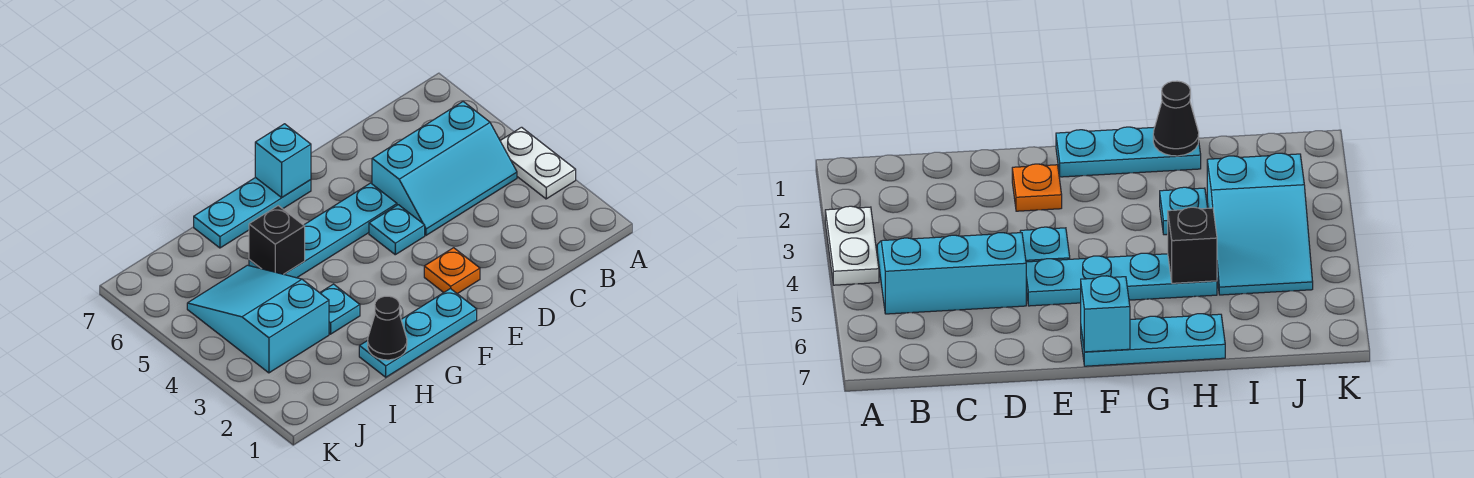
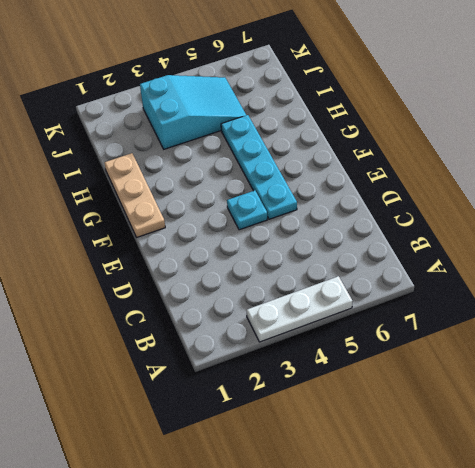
white 1x3 plate [246,276,352,342] -> white 1x2 plate [500,127,576,199]
tan 1x3 plate [104,153,165,237] -> cyan 1x3 plate [359,289,477,377]
none -> cyan 2x3 slope [372,102,517,235]
none -> orange 1x1 plate [424,248,480,294]
none -> cyan 1x3 plate [194,177,311,248]

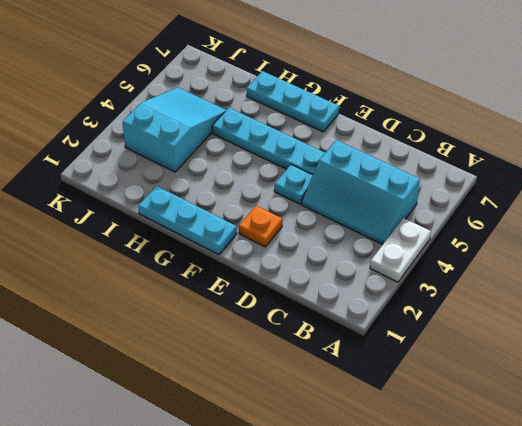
none -> cyan 1x1 plate [320,284,360,334]
none -> cyan 1x1 brick [255,124,311,197]
none -> black 1x1 cone [368,296,407,360]

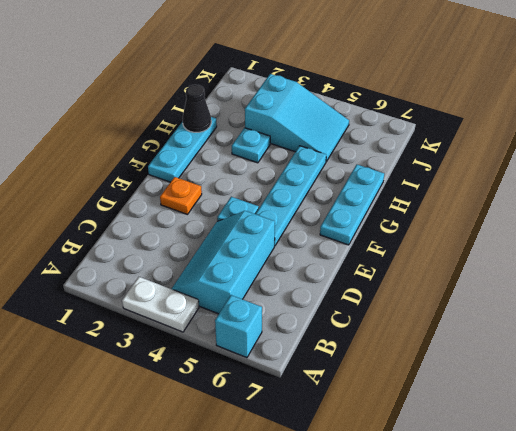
cyan 1x1 brick [215,295,262,358] -> cyan 1x1 brick moved to [255,124,311,197]
none -> black 1x1 brick [249,206,305,274]

